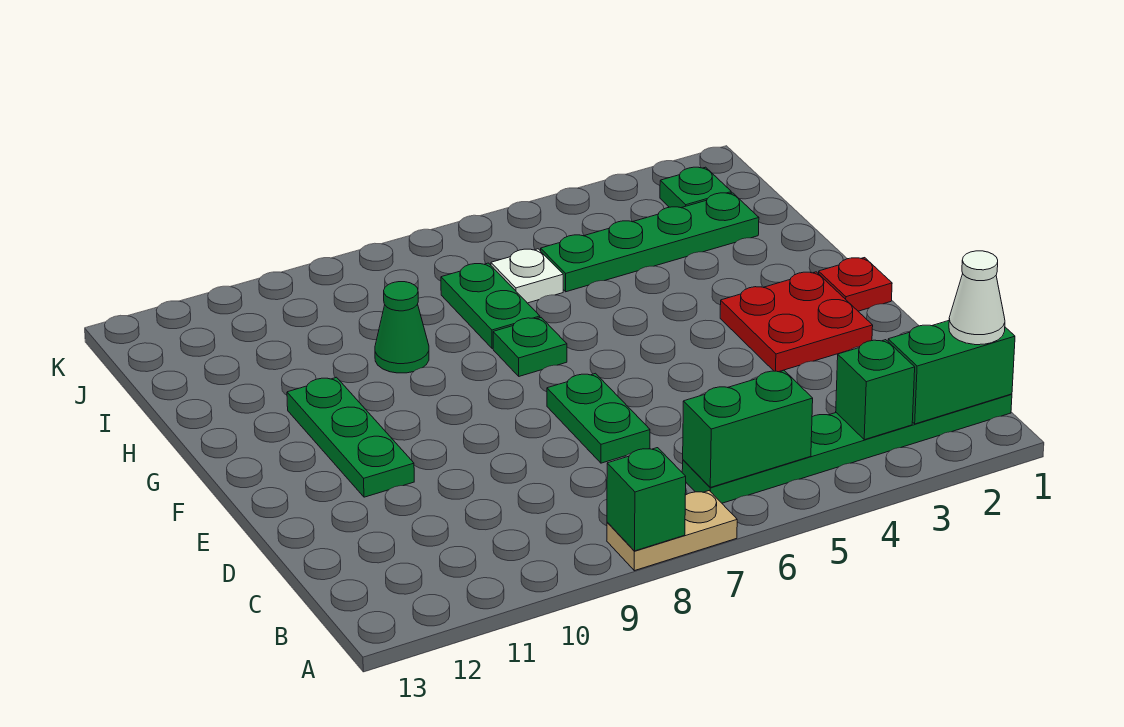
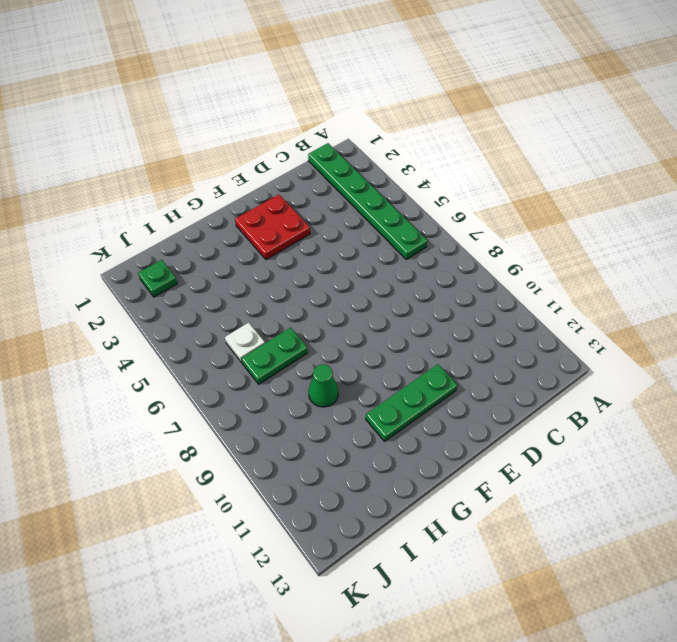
none -> tan 1x2 plate [607,491,737,571]
none -> green 1x2 plate [547,373,650,463]
none -> red 1x1 plate [819,258,892,311]

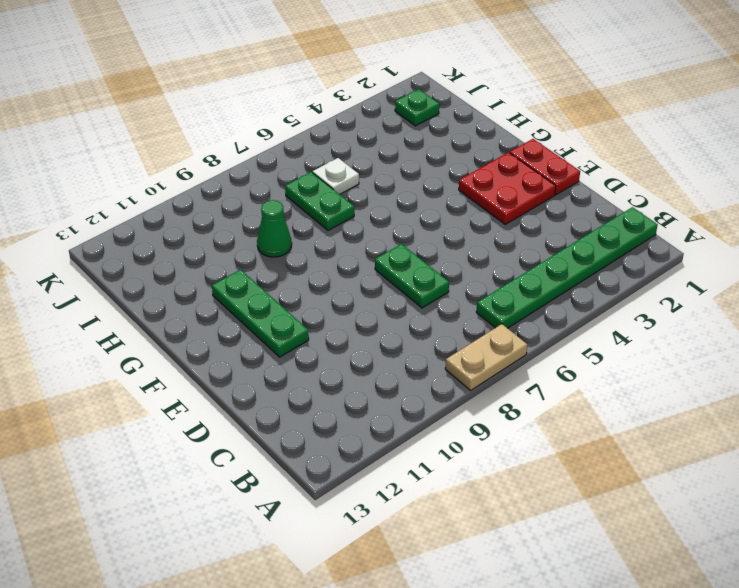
red 1x2 plate [510,139,580,195] -> red 1x1 plate [819,258,892,311]
none -> green 1x1 plate [493,318,567,376]
none -> green 1x4 plate [541,193,759,292]
none -> green 1x1 brick [607,448,686,551]

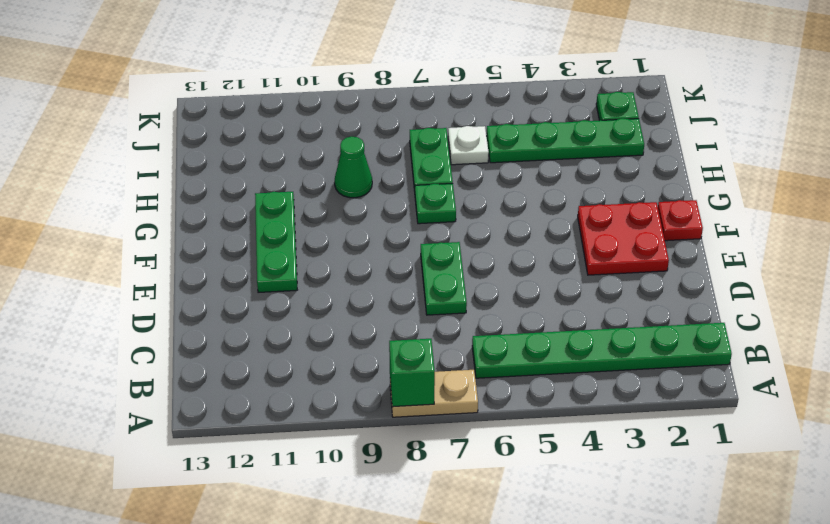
none -> green 1x2 brick [888,321,1015,424]
none -> green 1x1 brick [836,340,915,440]
none -> green 1x2 brick [683,370,813,487]

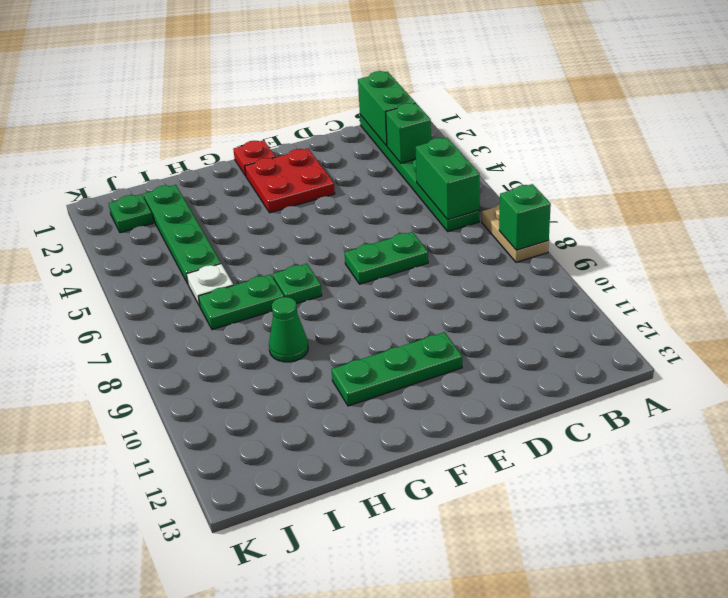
none -> white 1x1 cone [949,251,1005,345]

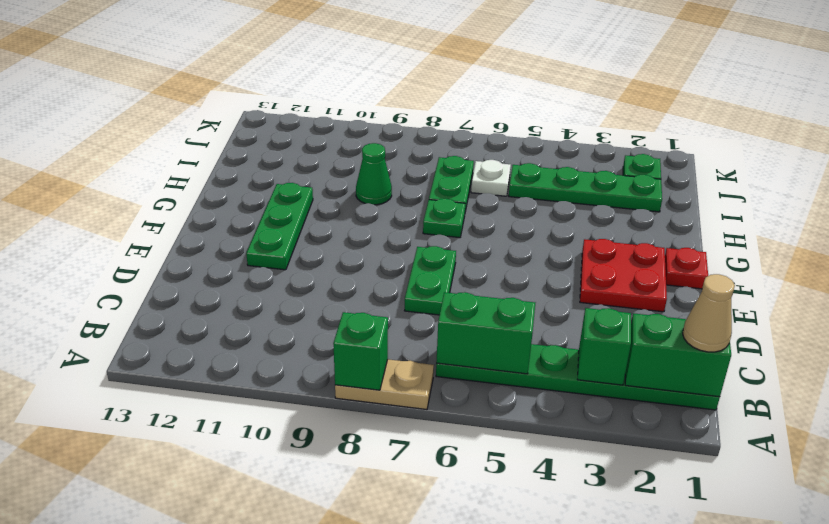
tan 1x1 cone [683,274,735,352] -> white 1x1 cone [949,251,1005,345]

